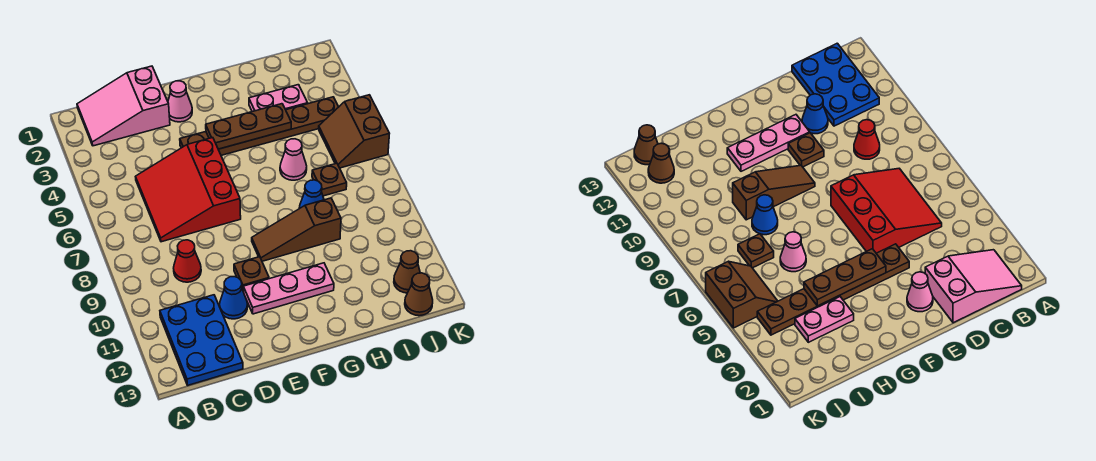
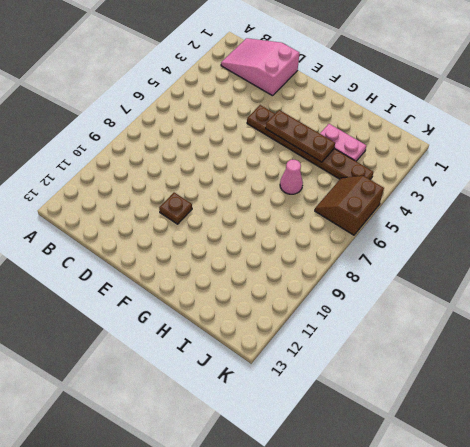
none -> blue 2x3 plate [160,295,243,385]
none -> red 3x3 slope [136,138,241,242]
none -> red 1x1 cone [174,240,201,282]

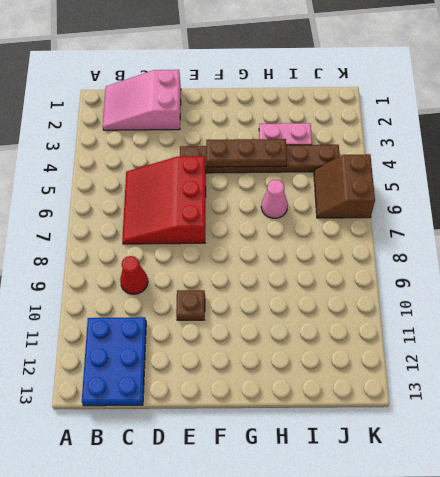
none -> blue 1x1 cone [220,277,248,319]
none -> pink 1x1 cone [168,81,192,122]
none -> pink 1x3 plate [243,263,334,314]

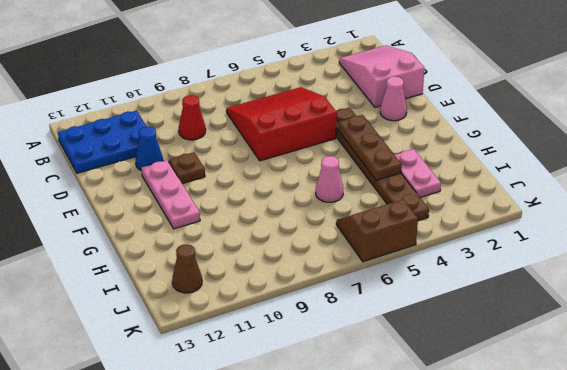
none -> brown 1x3 slope [252,198,341,261]
none -> blue 1x1 cone [299,180,324,209]
none -> brown 1x1 plate [312,163,347,196]

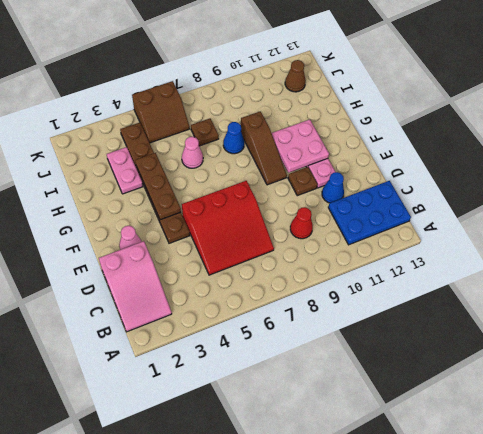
pink 2x2 plate [272,119,329,173] -> none
none -> brown 1x1 cone [405,273,433,316]

